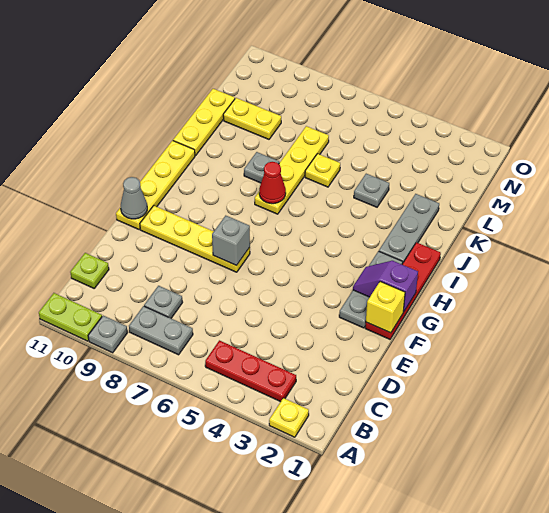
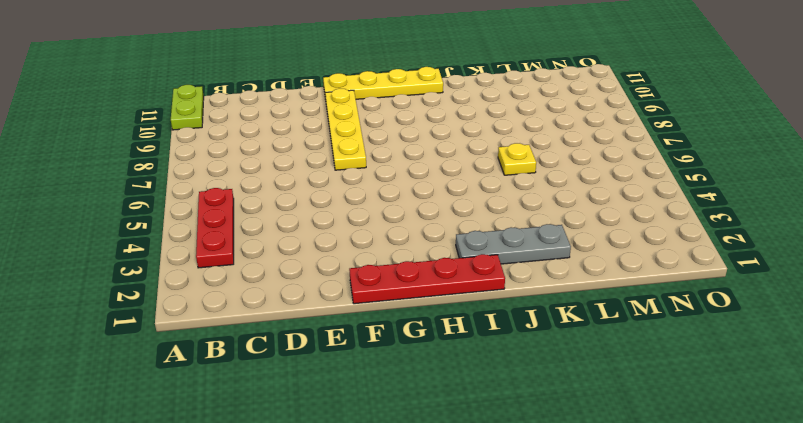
none -> yellow 1x1 plate [269,398,309,437]
none -> grey 1x1 plate [88,316,128,353]
none -> grey 1x2 plate [129,306,193,355]

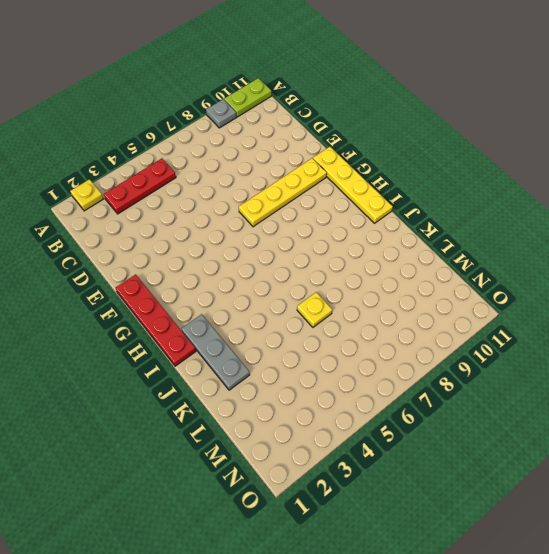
none -> grey 1x2 plate [129,306,193,355]
none -> grey 1x1 plate [144,286,183,318]
none -> lime 1x1 plate [70,253,109,288]

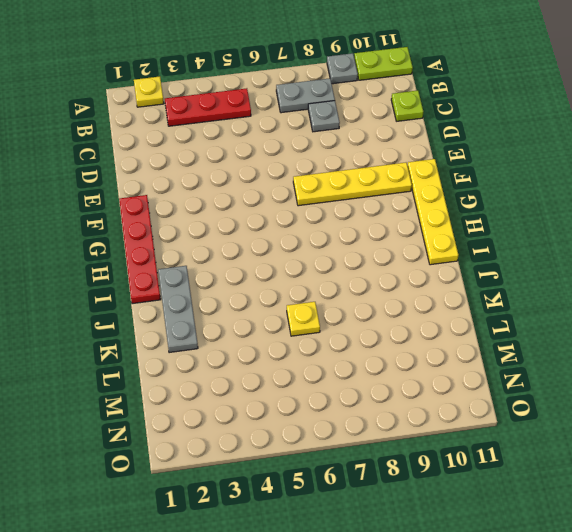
none -> grey 1x3 plate [339,251,403,328]
none -> yellow 1x4 plate [255,126,329,214]
none -> grey 1x1 plate [244,152,279,183]

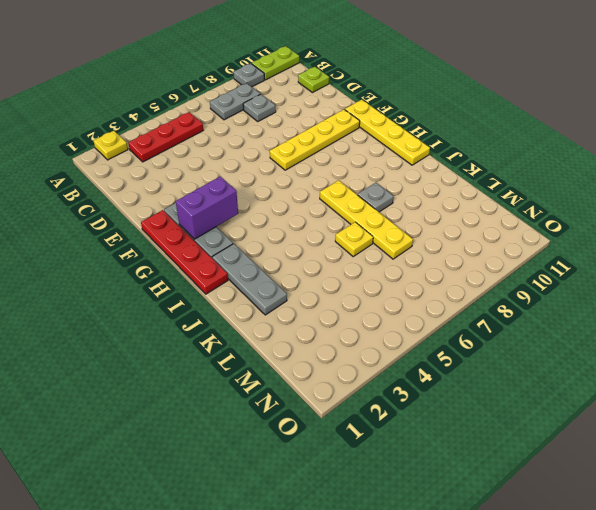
purple 1x2 brick [176,176,238,239] -> purple 1x2 slope [353,261,418,312]
none -> yellow 1x3 plate [173,89,235,156]
none -> grey 1x1 plate [354,174,389,207]
none -> yellow 1x2 plate [223,98,281,139]

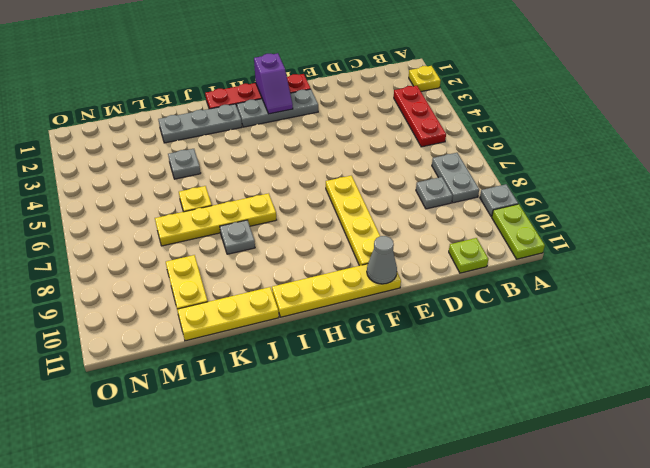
none -> yellow 1x1 brick [366,282,405,333]
none -> grey 1x1 brick [212,216,250,266]
none -> red 1x1 cone [259,162,286,204]

